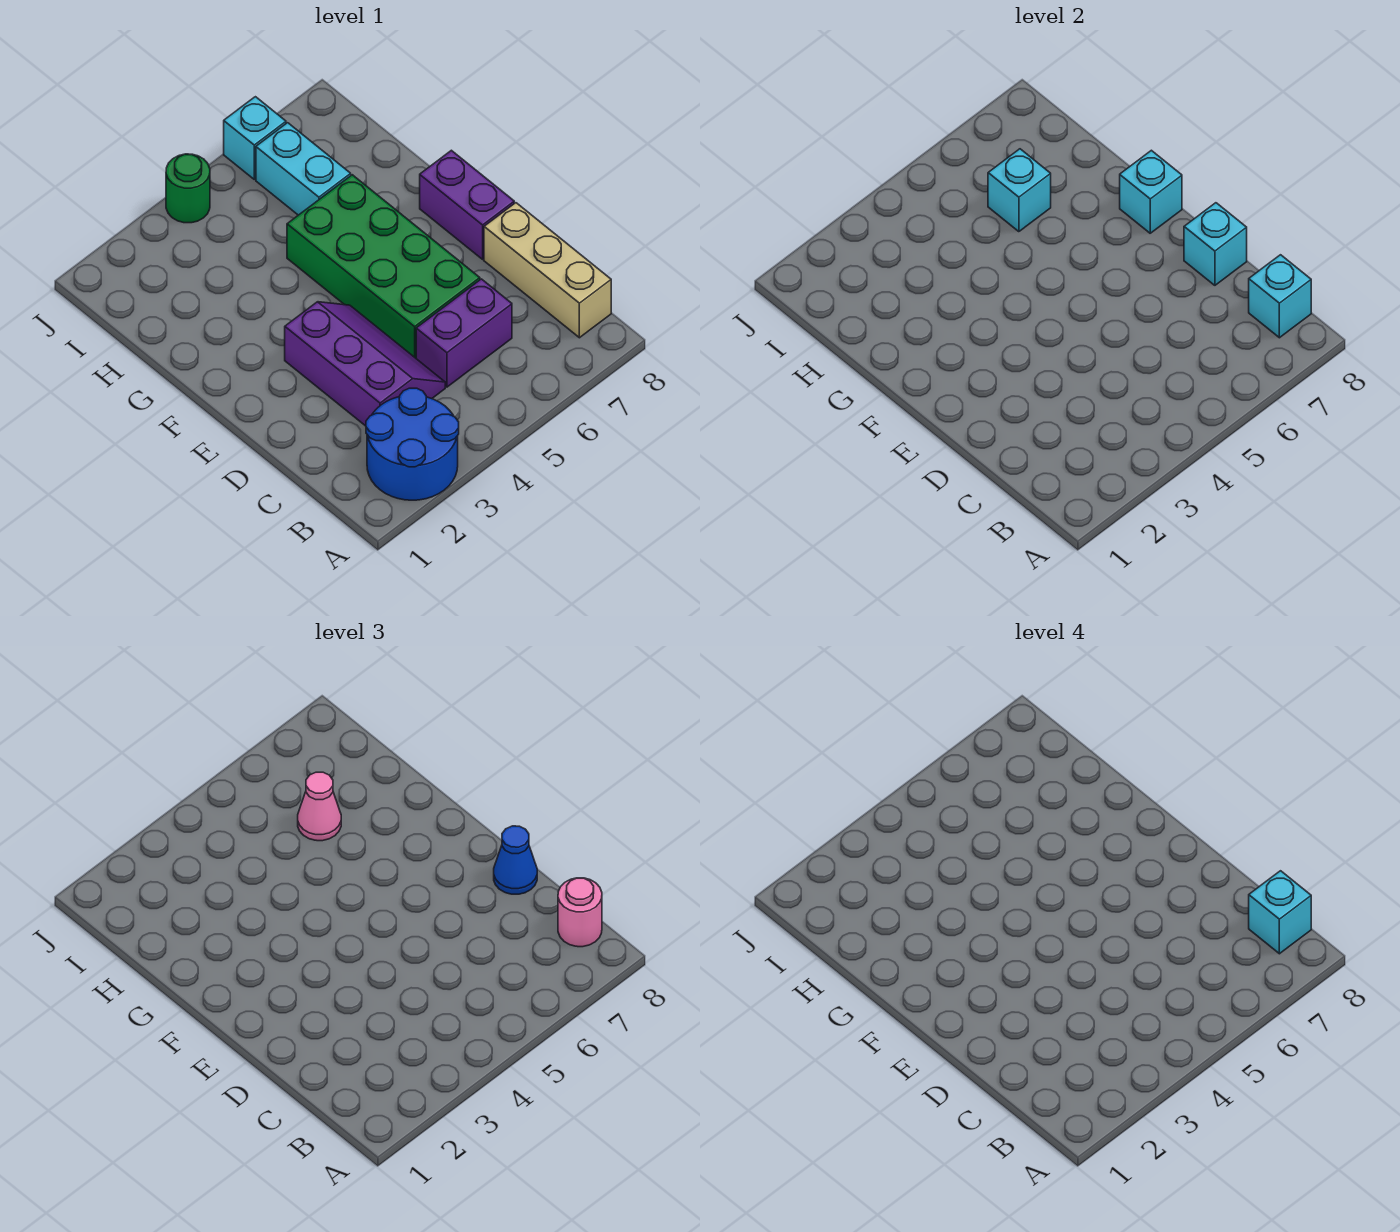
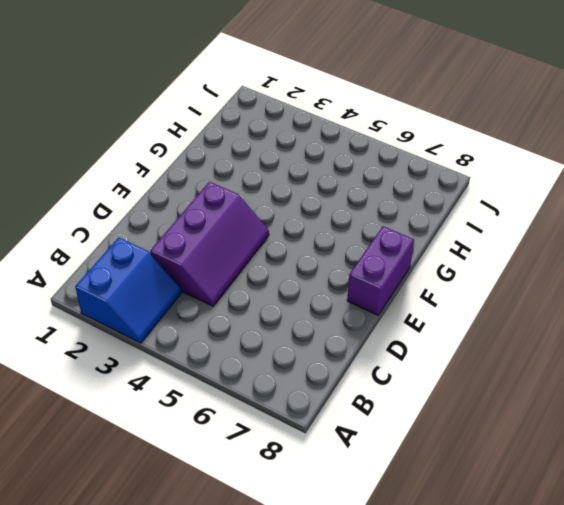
blue 2x2 slope [75,238,182,343] -> blue 2x2 round brick [366,388,459,500]
none -> tan 1x3 brick [484,203,611,338]
none -> purple 1x2 brick [416,279,512,387]
none -> green 2x4 brick [287,175,480,358]

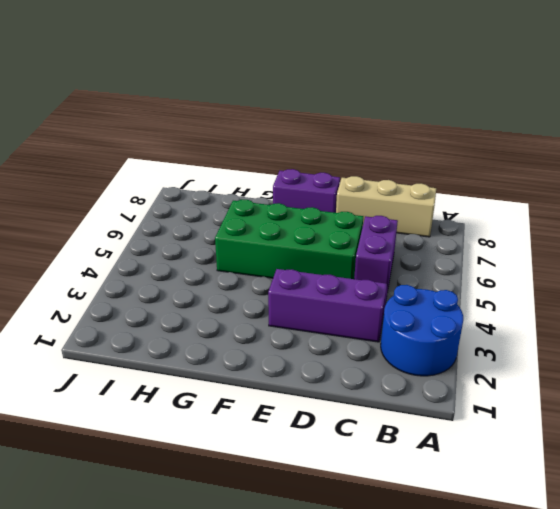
none -> cyan 1x2 brick [256,123,351,215]
none -> green 1x1 round brick [166,154,210,223]
none -> cyan 1x1 brick [224,97,286,179]

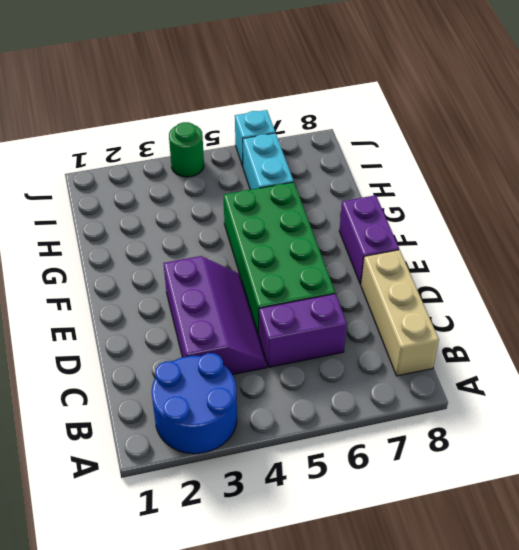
none -> cyan 1x1 brick [1249,255,1311,338]
none -> cyan 1x1 brick [1184,203,1247,285]
none -> cyan 1x1 brick [1120,150,1182,233]

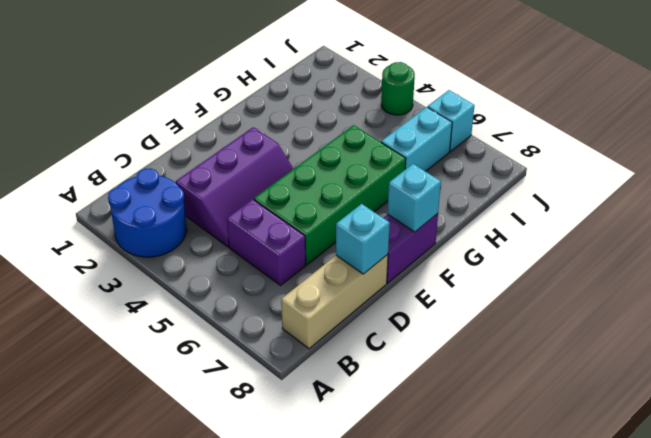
none -> cyan 1x1 brick [1249,255,1311,338]
none -> cyan 1x1 brick [988,149,1051,232]
none -> pink 1x1 round brick [558,878,602,947]

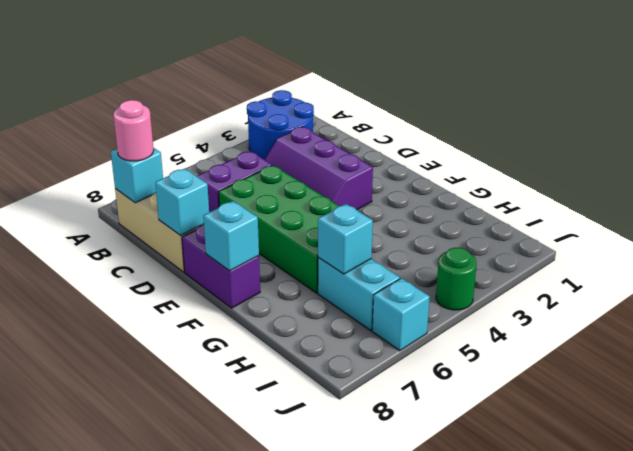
none -> blue 1x1 cone [494,826,537,894]
none -> pink 1x1 cone [298,772,341,841]
none -> cyan 1x1 brick [1249,871,1311,954]

